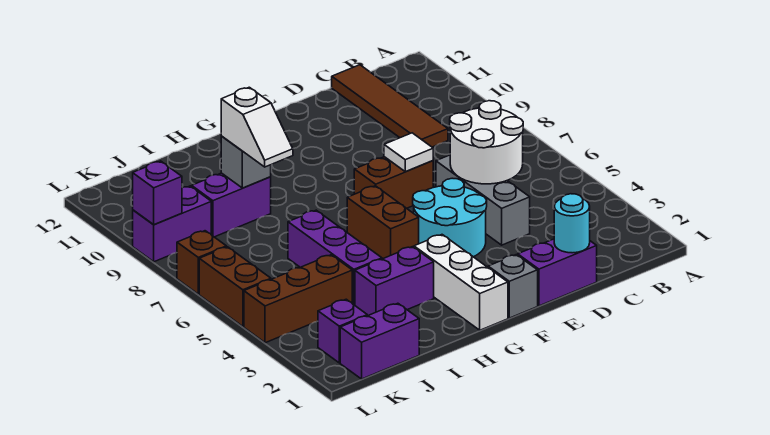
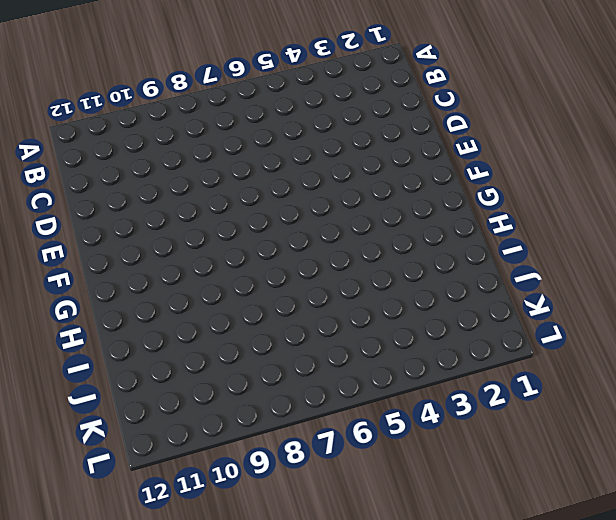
none -> brown 1x4 tile [332,65,448,147]
none -> purple 1x2 brick [518,239,597,306]
none -> grey 1x3 brick [436,155,530,245]

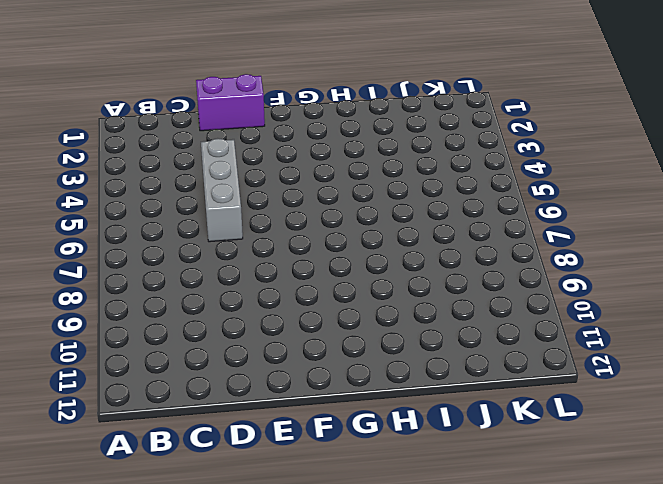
none -> brown 1x4 tile [332,65,448,147]
none -> cyan 2x2 round brick [413,178,487,257]
none -> brown 1x2 brick [354,157,433,208]

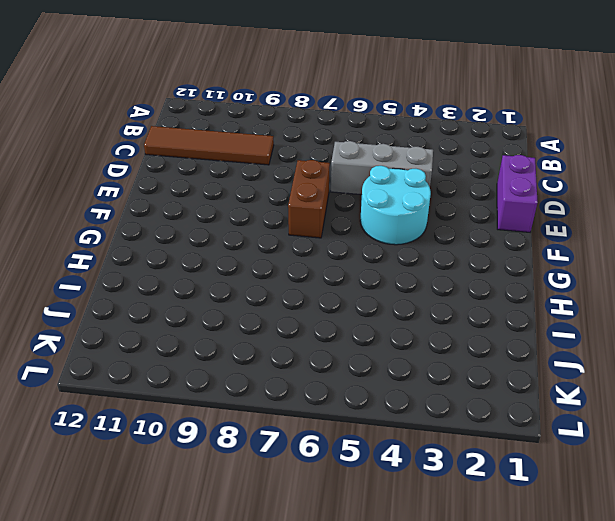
none -> grey 1x1 brick [488,255,538,318]
none -> white 1x3 brick [414,235,508,330]
none -> brown 1x2 brick [347,186,419,259]

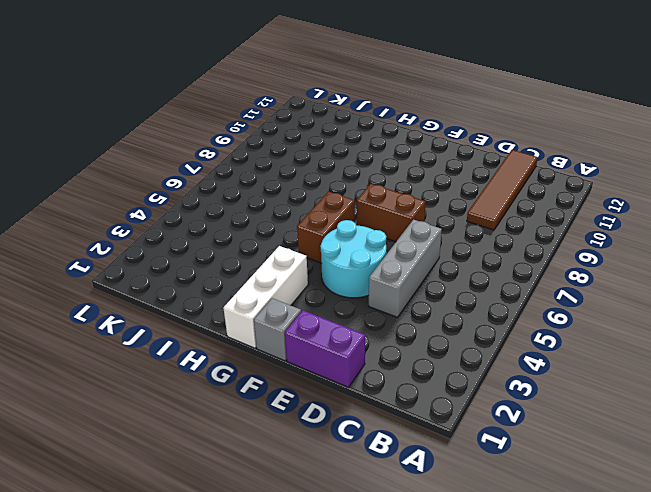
none -> purple 1x2 brick [355,247,434,316]
none -> purple 1x3 brick [288,210,382,305]
none -> purple 1x2 brick [192,173,271,237]

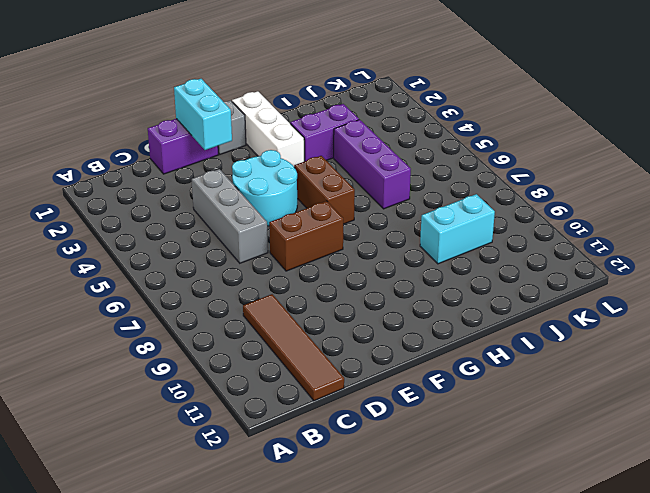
cyan 1x2 brick [174,79,232,150] -> none
cyan 1x2 brick [420,194,495,264] -> purple 1x2 brick [192,173,271,237]
none -> purple 1x2 brick [340,303,419,379]
none -> brown 1x3 brick [244,255,352,343]
none -> purple 1x1 brick [318,299,367,363]

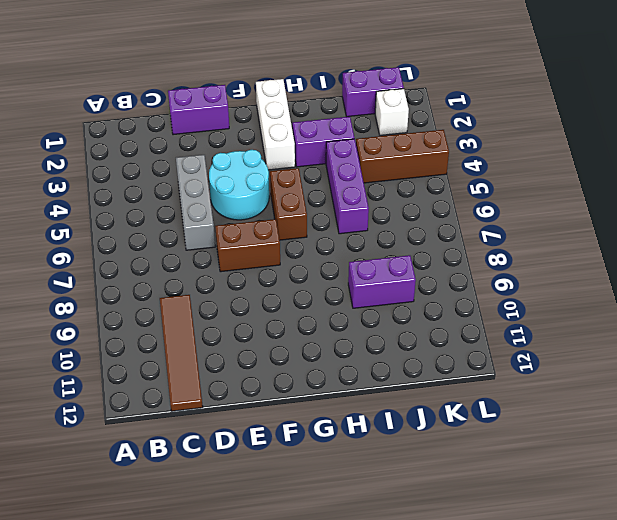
white 1x1 brick [375,89,409,135] -> purple 1x1 brick [318,299,367,363]
none -> grey 1x1 brick [488,255,538,318]
none -> purple 1x2 brick [133,186,211,262]
none -> brown 1x2 brick [199,247,271,326]

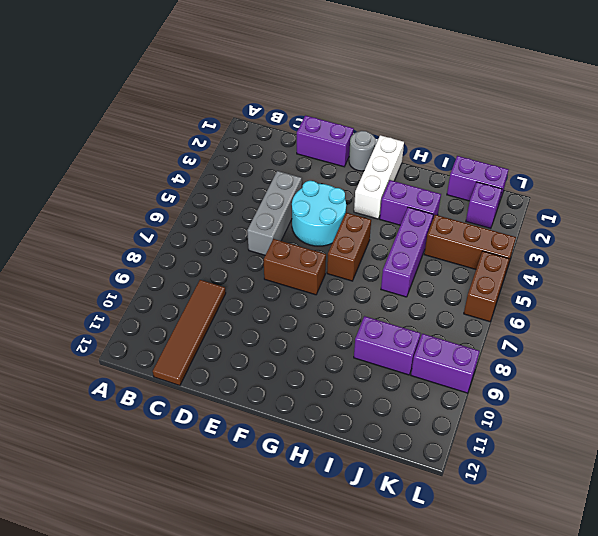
grey 1x1 round brick [349,131,375,171] -> grey 1x1 brick [488,255,538,318]
none -> brown 1x1 brick [177,231,226,294]
none -> white 2x2 round brick [450,101,523,184]
none -> cyan 1x1 round brick [554,194,590,253]

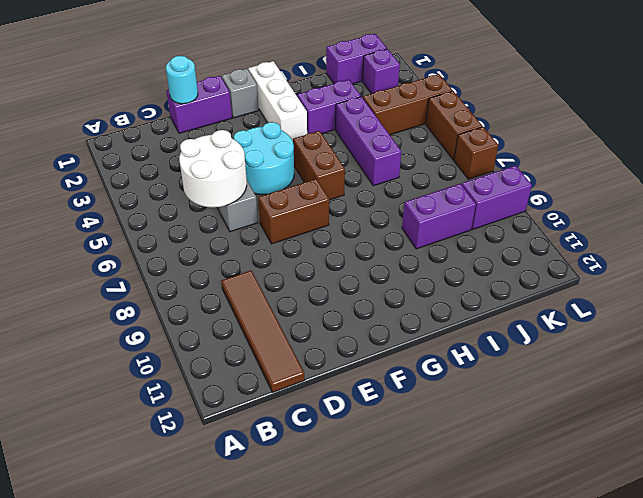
none -> white 1x1 tile [384,133,433,172]
none -> grey 1x1 brick [221,136,271,188]
none -> purple 1x1 brick [133,161,182,225]

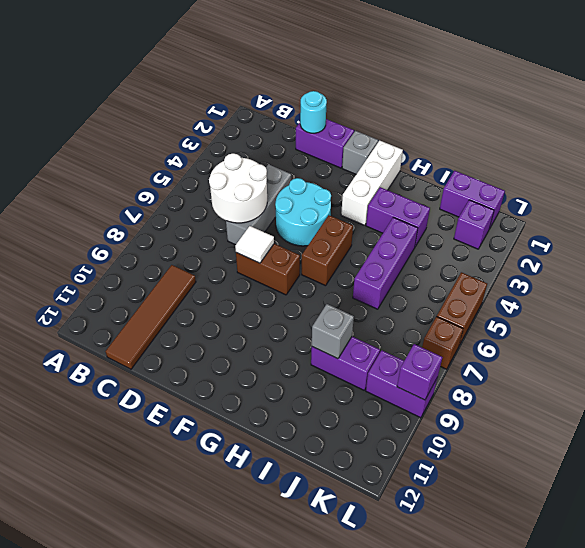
none -> brown 1x3 brick [244,255,352,343]
none -> white 1x2 slope [221,87,293,167]

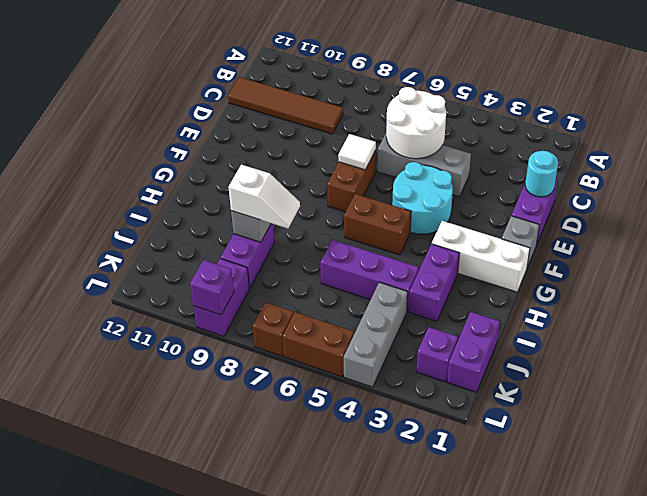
grey 1x3 brick [344,282,408,387] -> brown 1x3 brick [244,255,352,343]

